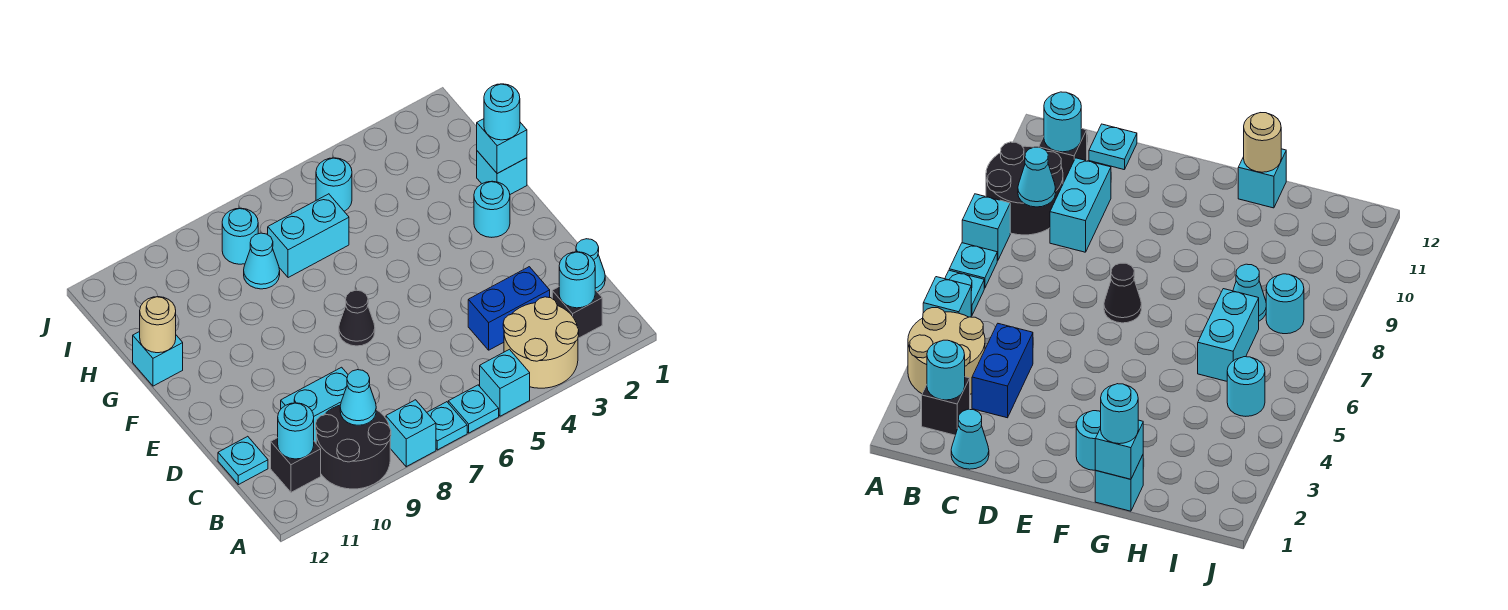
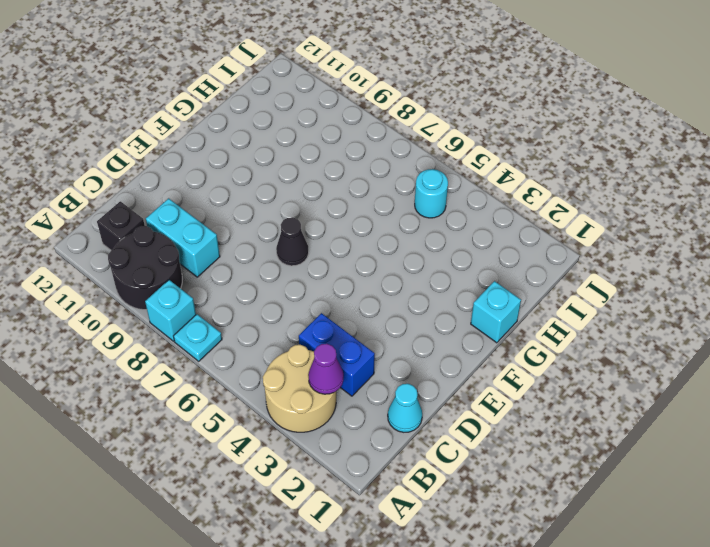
purple 1x1 cone [308,344,343,394] -> none
none -> cyan 1x1 brick [480,349,530,416]
none -> cyan 1x1 plate [448,385,499,433]
none -> black 1x1 brick [552,287,602,338]

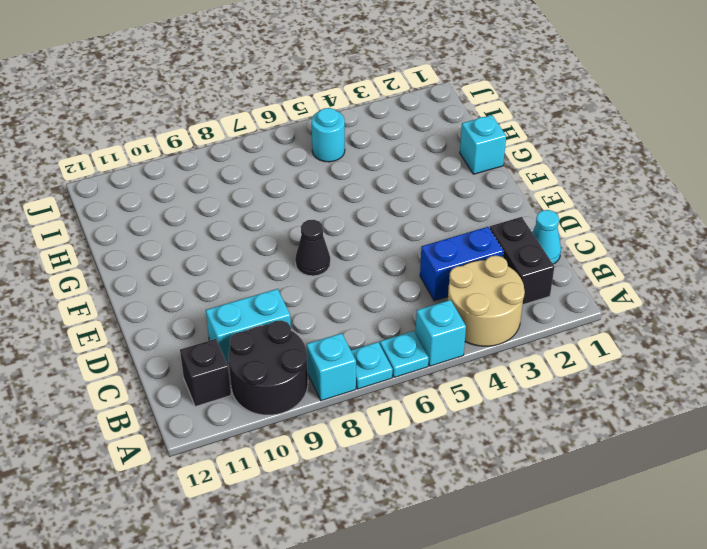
black 1x2 brick [490,217,554,305] -> black 1x1 brick [552,287,602,338]
none -> cyan 1x1 plate [218,436,268,485]
none -> cyan 1x1 round brick [474,181,510,237]
none -> cyan 1x1 brick [133,331,183,386]

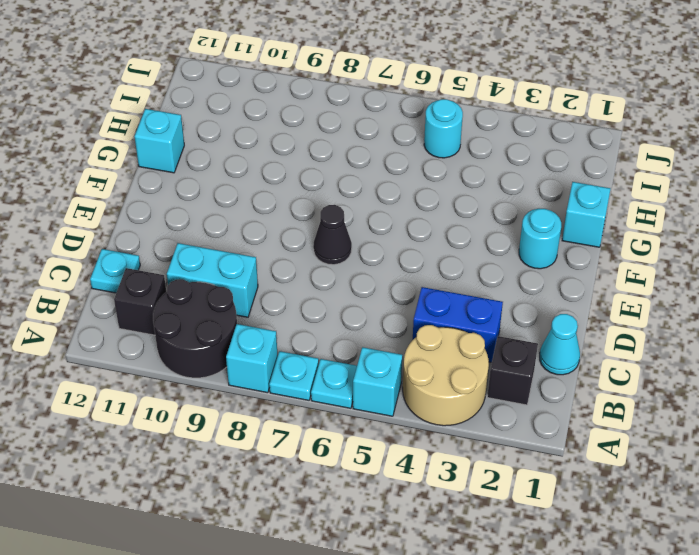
none -> cyan 1x2 brick [268,194,349,278]
none -> cyan 1x1 cone [244,233,280,289]
none -> cyan 1x1 round brick [222,208,258,264]

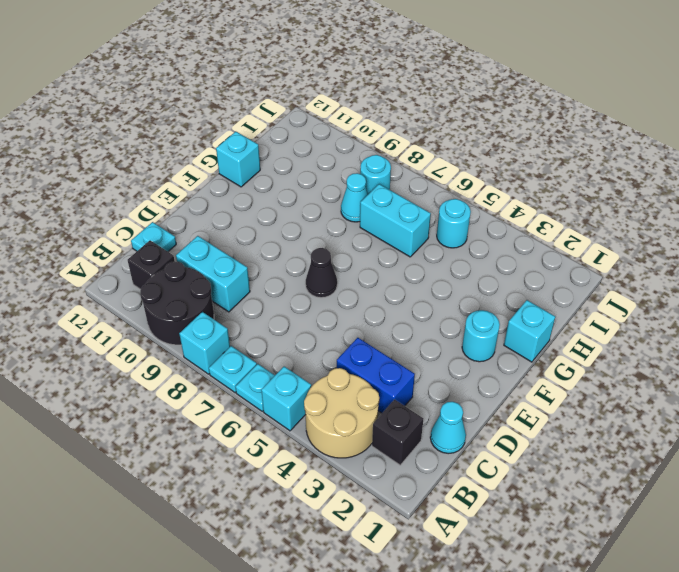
none -> cyan 1x1 round brick [559,252,595,308]
none -> cyan 1x1 cone [340,370,376,425]
none -> cyan 1x1 round brick [278,403,314,459]

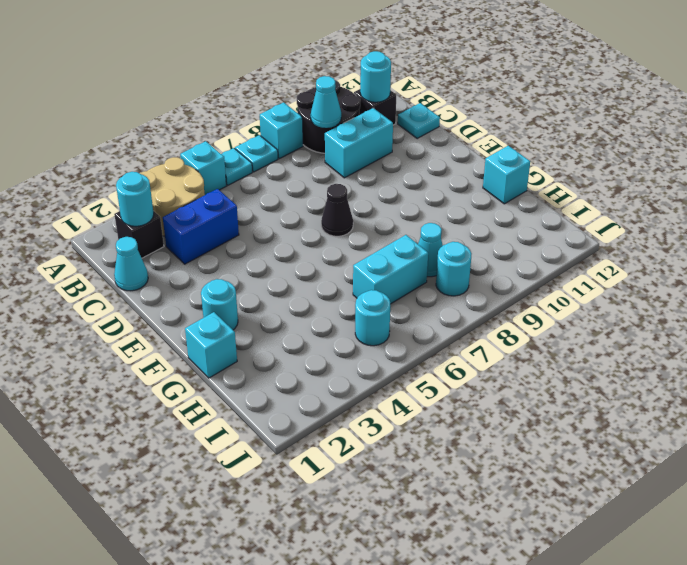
none -> cyan 1x1 brick [477,119,527,174]
none -> tan 1x1 round brick [140,296,176,353]
none -> cyan 1x1 round brick [484,84,520,140]

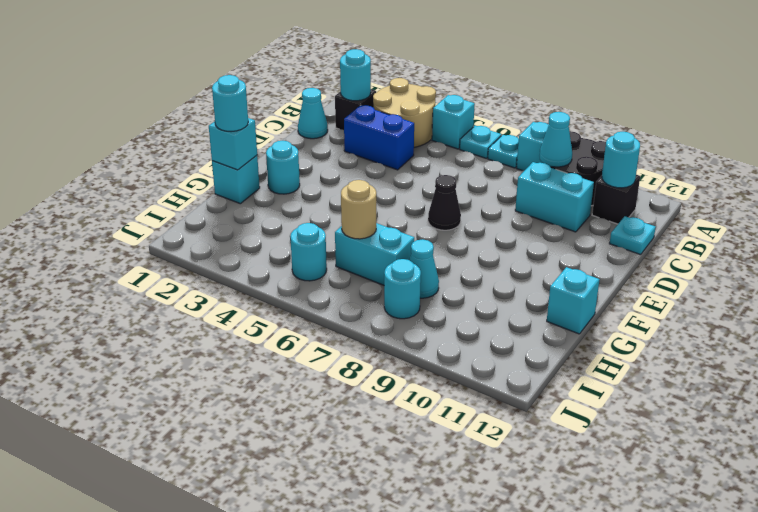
tan 1x1 round brick [341,180,376,239] -> tan 1x1 round brick moved to [140,296,176,353]

